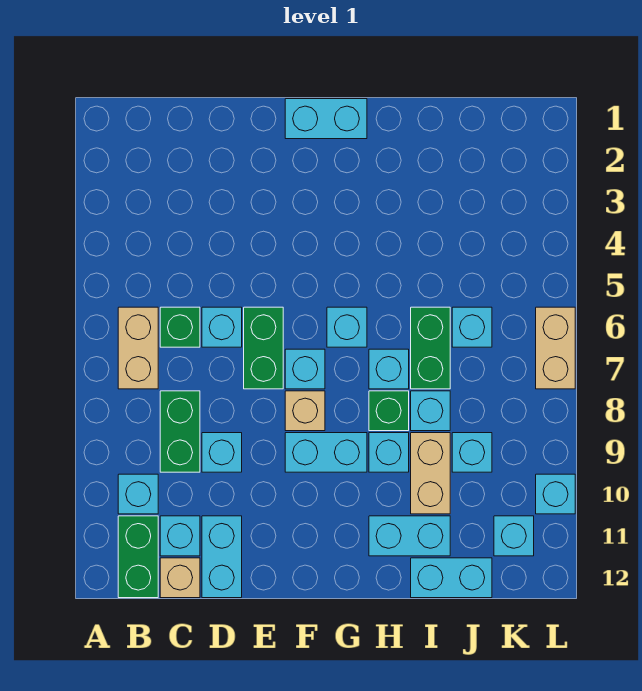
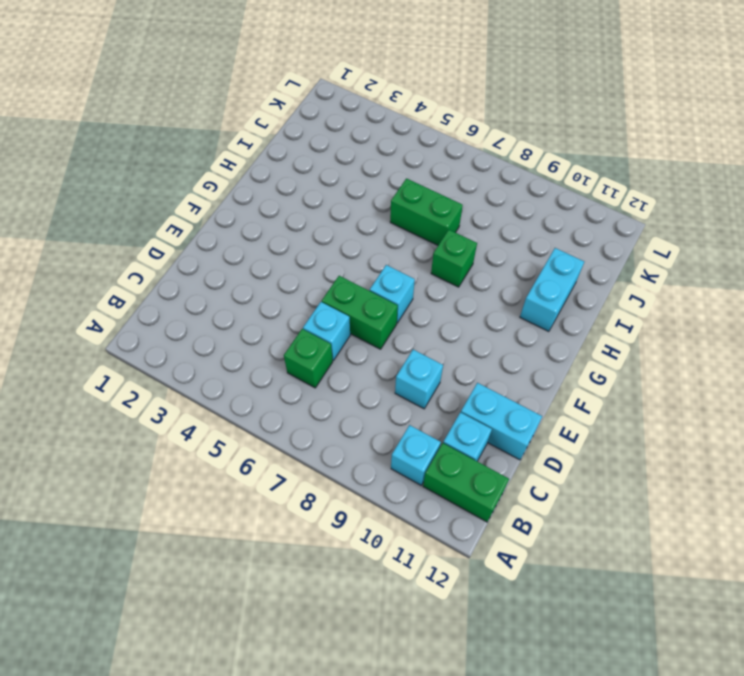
none -> tan 1x2 brick [118,307,158,389]
none -> green 1x2 brick [160,391,200,472]
none -> tan 1x1 brick [160,558,200,598]

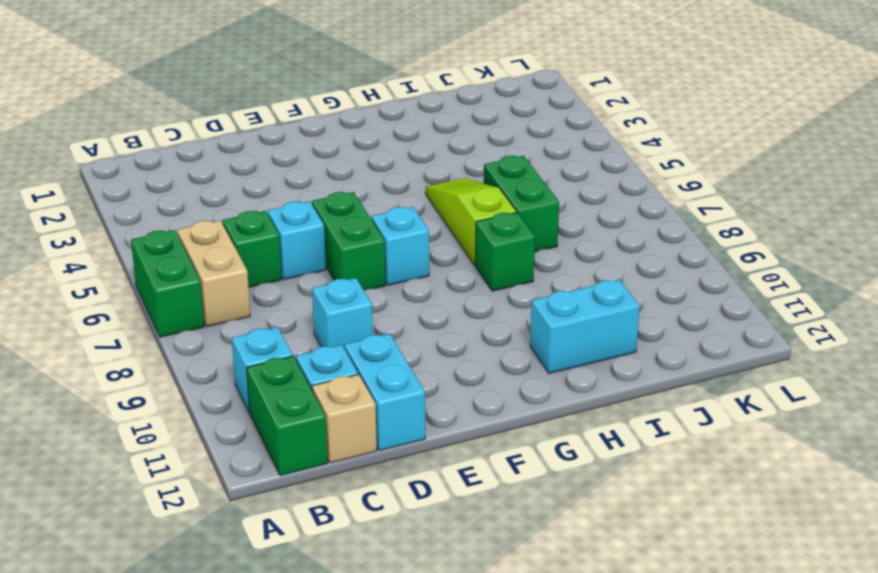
green 1x2 brick [131,230,204,337] -> green 1x2 brick moved to [160,391,200,472]
lime 1x3 slope [426,178,516,265] -> cyan 1x1 brick [369,349,409,389]
none -> cyan 1x2 brick [285,99,367,139]
none -> tan 1x1 brick [285,391,325,431]
none -> cyan 1x2 brick [285,433,367,472]

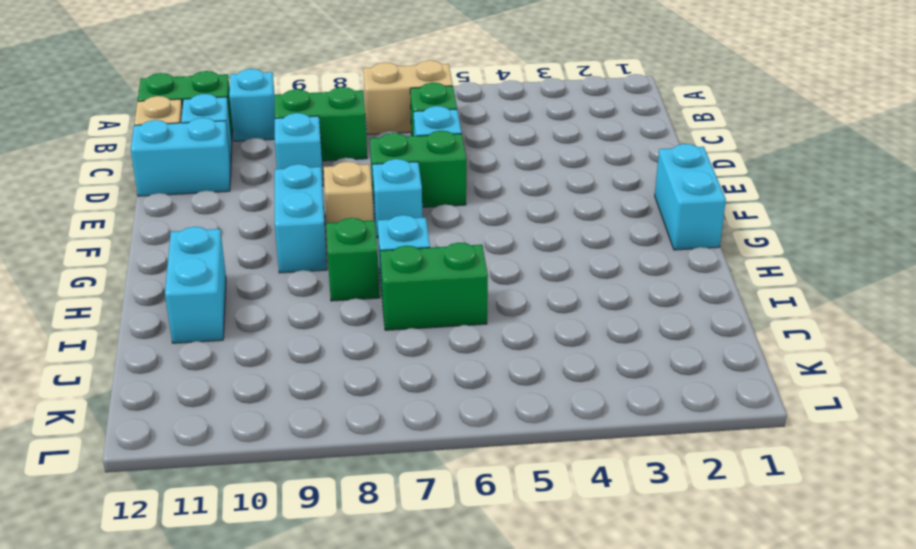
none -> cyan 1x1 brick [327,307,367,347]
none -> cyan 1x1 brick [369,433,409,472]
none -> cyan 1x1 brick [411,391,450,431]

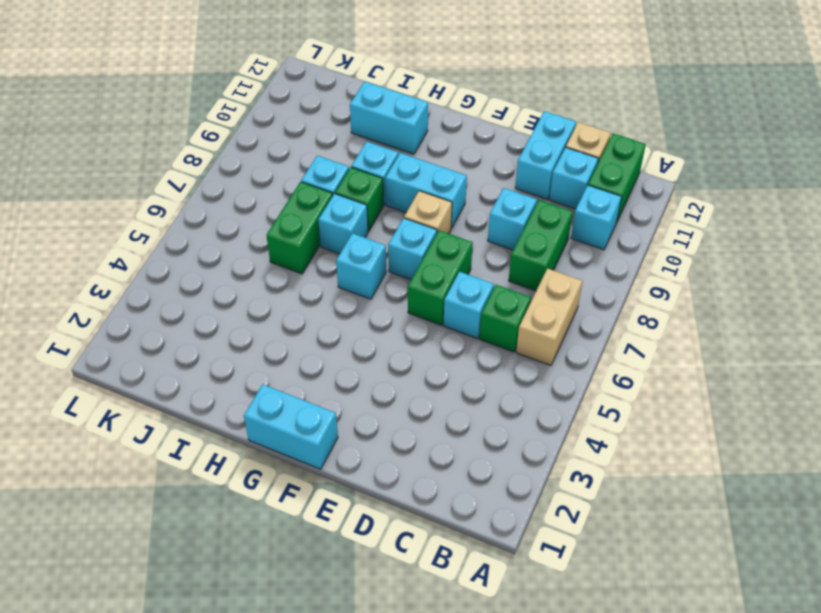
none -> tan 1x2 brick [411,433,450,514]
none -> cyan 1x2 brick [411,558,492,598]
none -> cyan 1x1 brick [452,307,492,347]

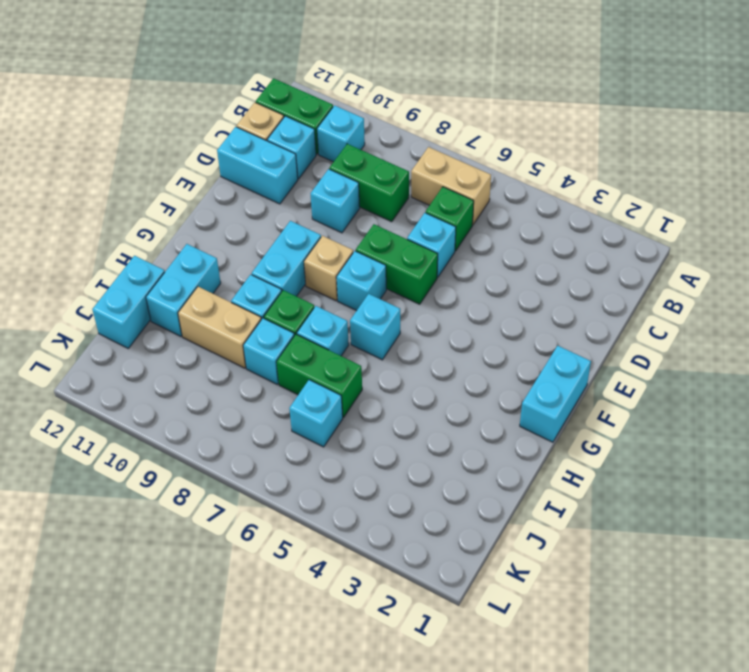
none -> cyan 1x1 brick [452,433,492,472]
none -> cyan 1x1 brick [494,516,534,556]
none -> tan 1x2 brick [536,307,575,389]

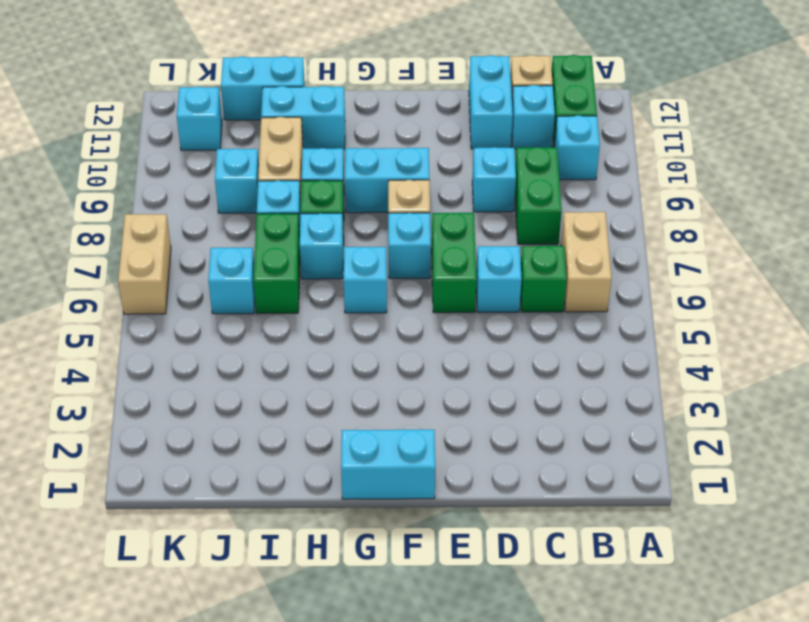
none -> cyan 1x1 brick [536,474,575,514]

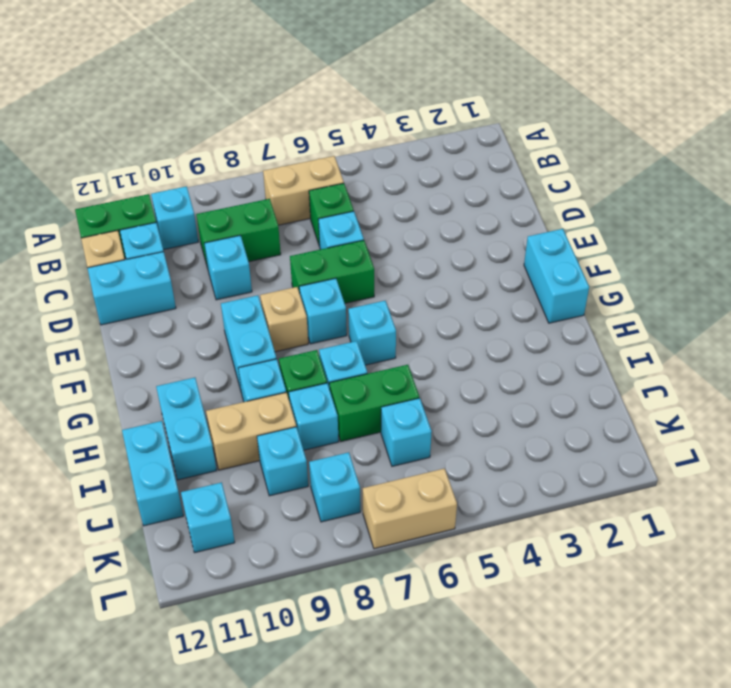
cyan 1x1 brick [309,452,360,522] -> cyan 1x1 brick moved to [536,474,575,514]

